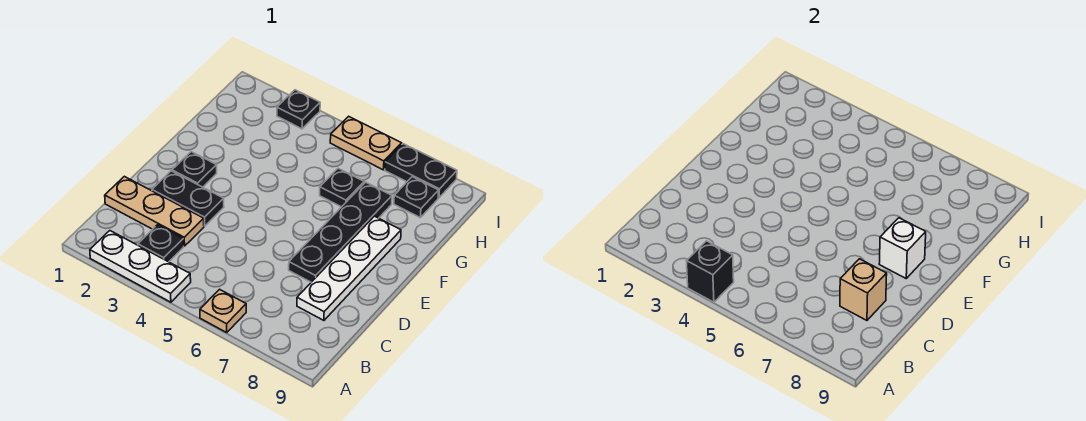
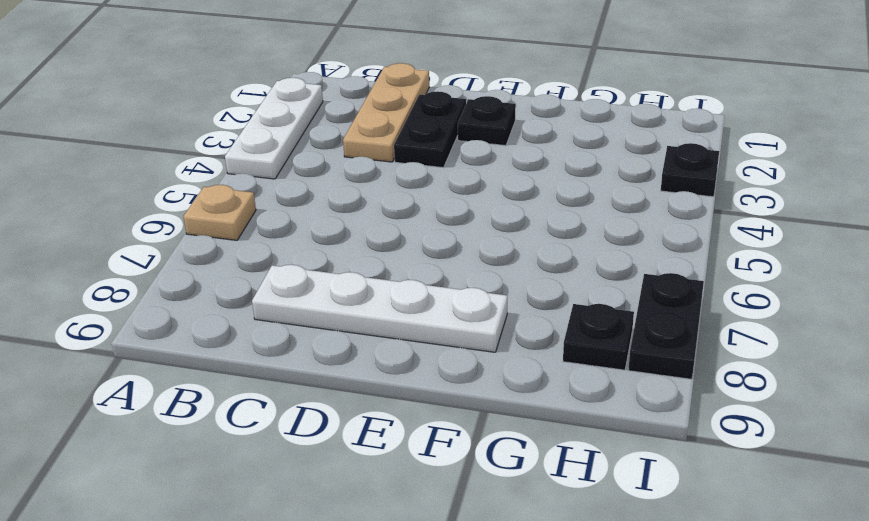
none -> black 1x1 plate [138,225,184,262]
none -> black 1x4 plate [289,182,392,282]
none -> black 1x1 plate [320,168,364,207]

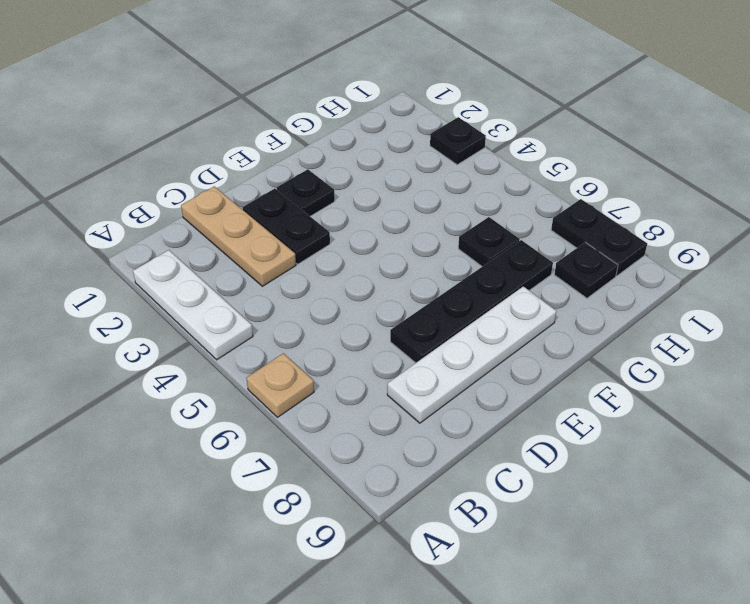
none -> black 1x1 plate [138,225,184,262]
none -> tan 1x2 plate [330,116,402,170]
none -> black 1x1 brick [686,241,734,302]

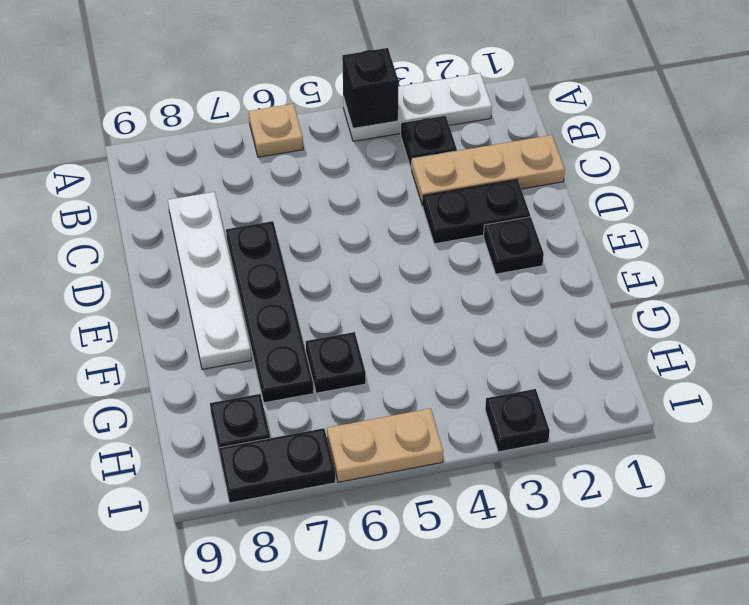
none -> tan 1x1 brick [840,259,887,320]
none -> white 1x1 brick [879,218,926,278]

